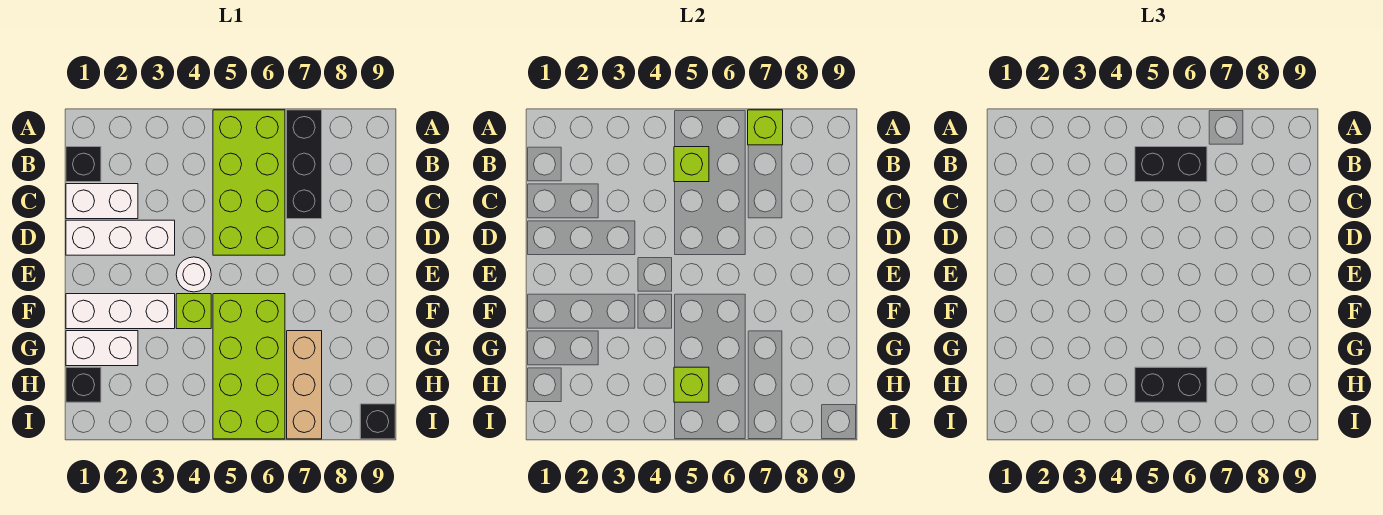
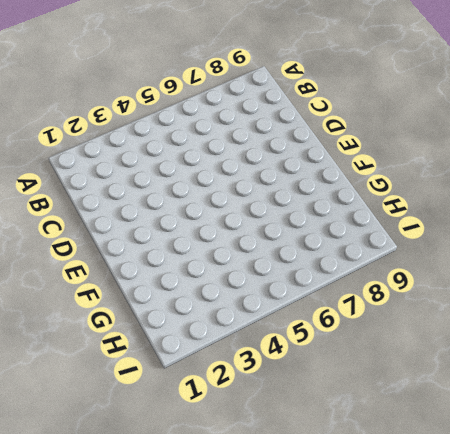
none -> lime 2x4 brick [213,110,285,255]
none -> black 1x3 brick [287,110,322,219]
none -> black 1x1 brick [66,147,101,182]

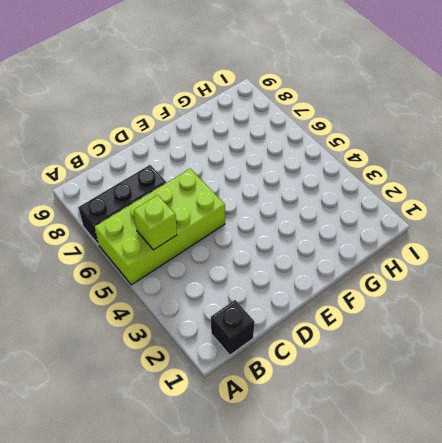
none -> white 1x2 brick [66,184,138,219]
none -> white 1x3 brick [66,220,175,255]
none -> white 1x1 round brick [176,257,211,292]

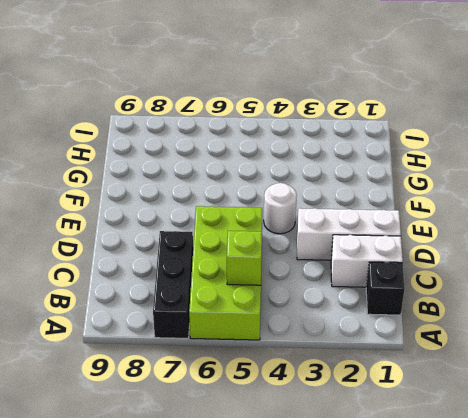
none -> white 1x3 brick [66,294,175,329]
none -> lime 1x1 brick [176,294,211,329]
none -> lime 2x4 brick [213,294,285,439]

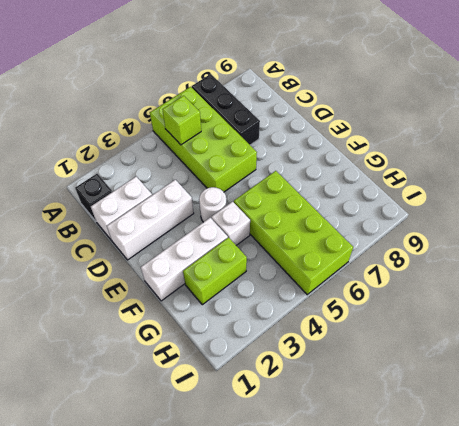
white 1x1 brick [211,202,250,245] -> lime 1x1 brick [176,294,211,329]
lime 1x2 brick [183,238,247,305] -> white 1x2 brick [66,331,138,366]
none -> tan 1x3 brick [287,331,322,439]
none -> black 1x1 brick [66,367,101,402]
none -> black 1x1 brick [360,404,395,439]

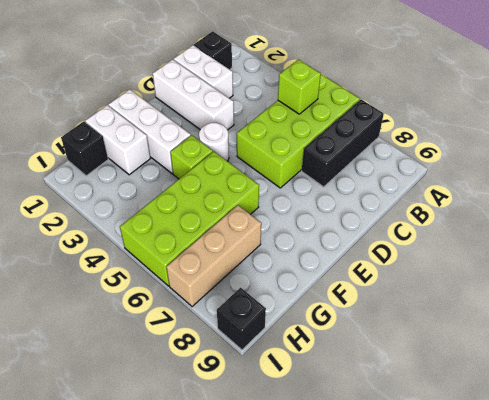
none -> lime 1x1 brick [748,110,783,145]
none -> lime 1x1 brick [674,367,709,402]
none -> black 1x2 brick [1135,147,1207,182]

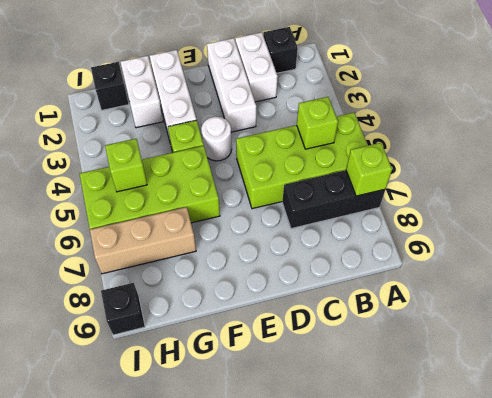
none -> black 1x2 brick [1135,147,1207,182]
none -> black 1x2 brick [1135,367,1207,402]

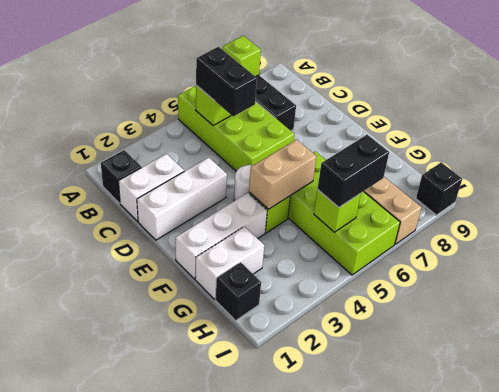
black 1x2 brick [196,47,257,116] -> black 1x2 brick turned to [1135,147,1207,182]
tan 1x2 brick [249,140,317,209] -> none

